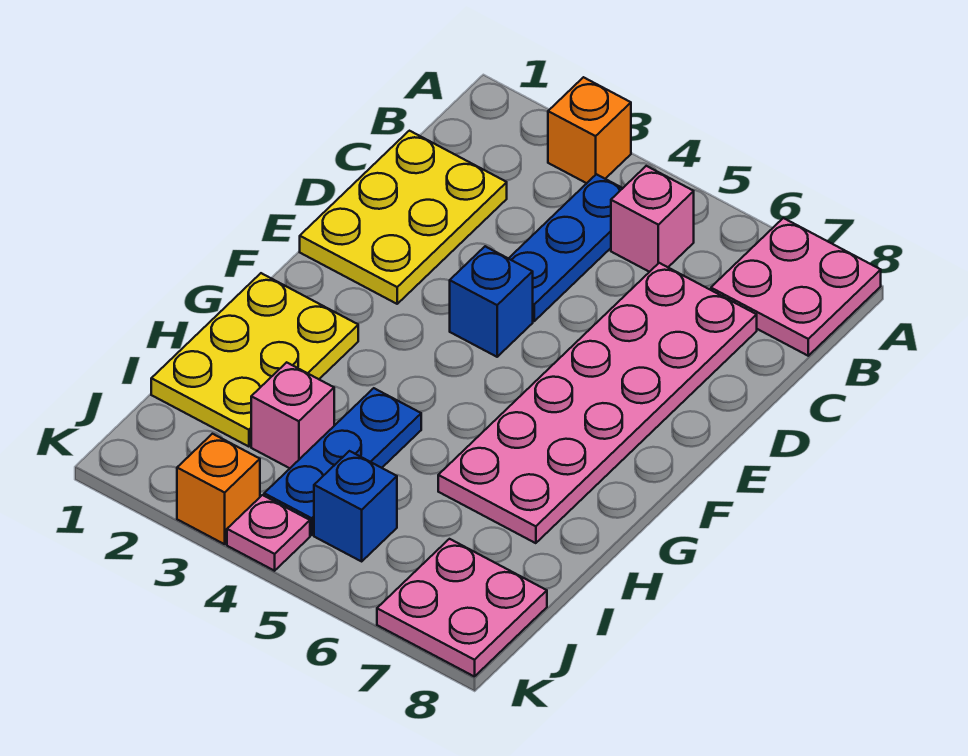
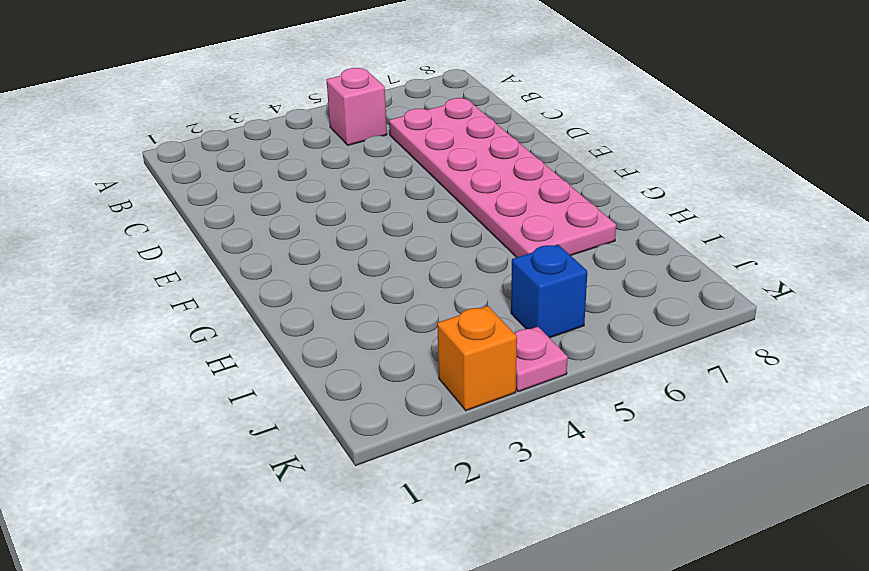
none -> orange 1x1 brick [548,77,631,183]
none -> pink 2x2 plate [711,218,881,356]
none -> blue 1x3 plate [509,174,623,321]

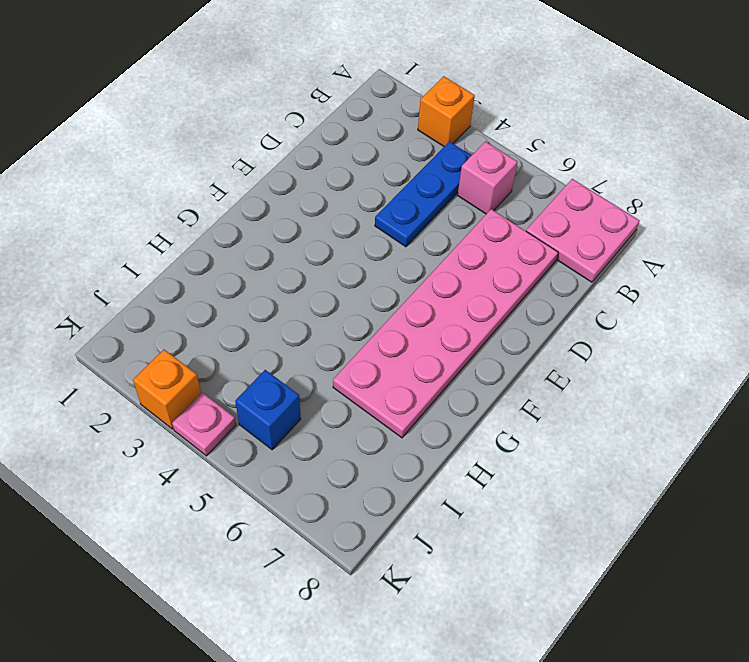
none -> yellow 2x3 plate [300,131,507,304]
none -> blue 1x1 brick [450,246,533,357]
none -> yellow 2x3 plate [151,273,358,447]

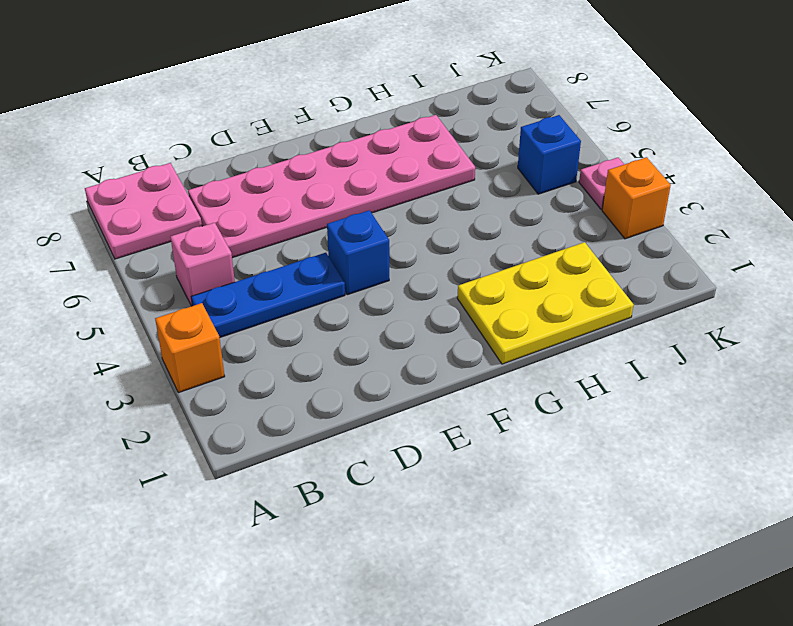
none -> yellow 2x3 plate [300,131,507,304]
none -> blue 1x3 plate [264,388,421,535]
none -> pink 1x1 brick [251,362,334,468]

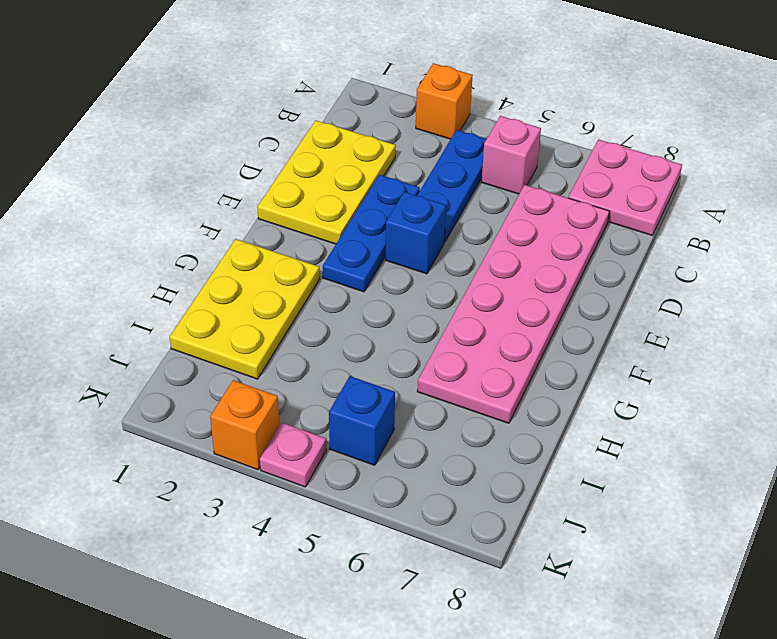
blue 1x3 plate [323,175,420,292] -> blue 1x3 plate moved to [264,388,421,535]
none -> pink 1x1 brick [251,362,334,468]
none -> pink 2x2 plate [377,539,547,677]

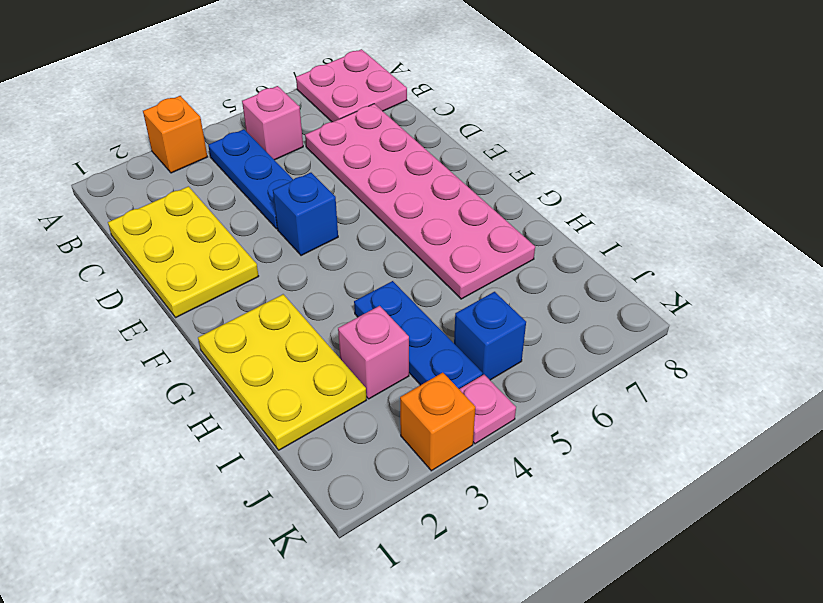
none -> pink 2x2 plate [377,539,547,677]

